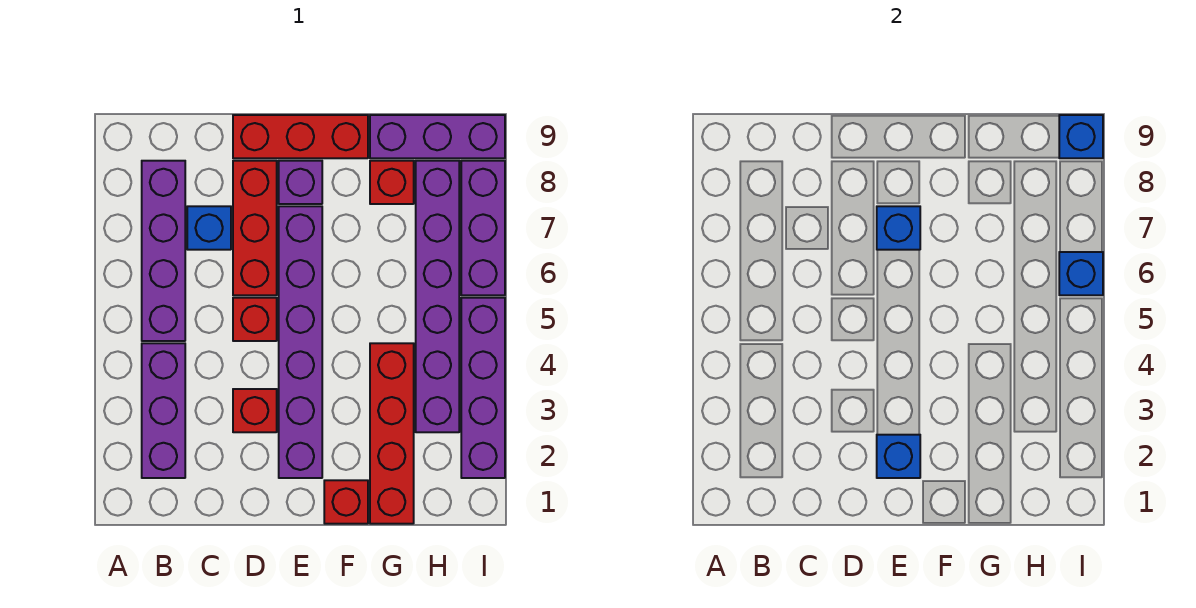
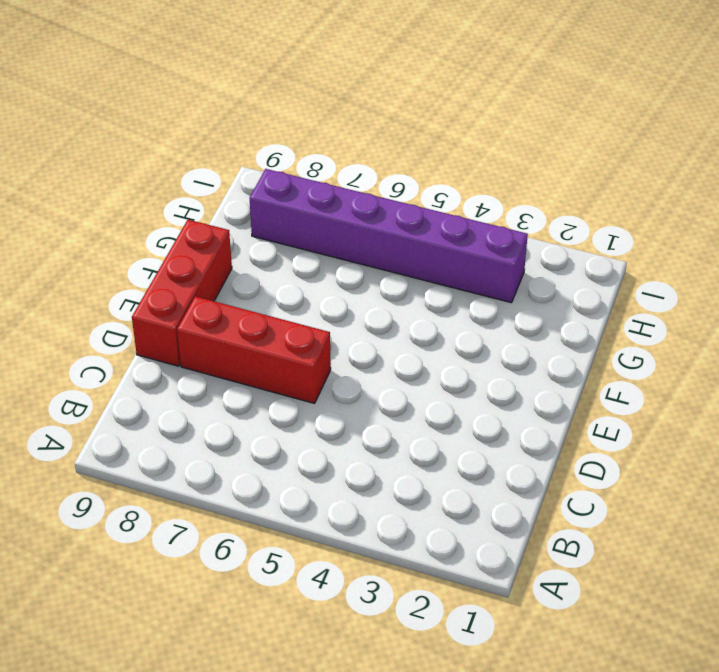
none -> purple 1x3 brick [142,343,185,478]
none -> purple 1x4 brick [142,161,185,341]
none -> blue 1x1 brick [187,206,231,250]

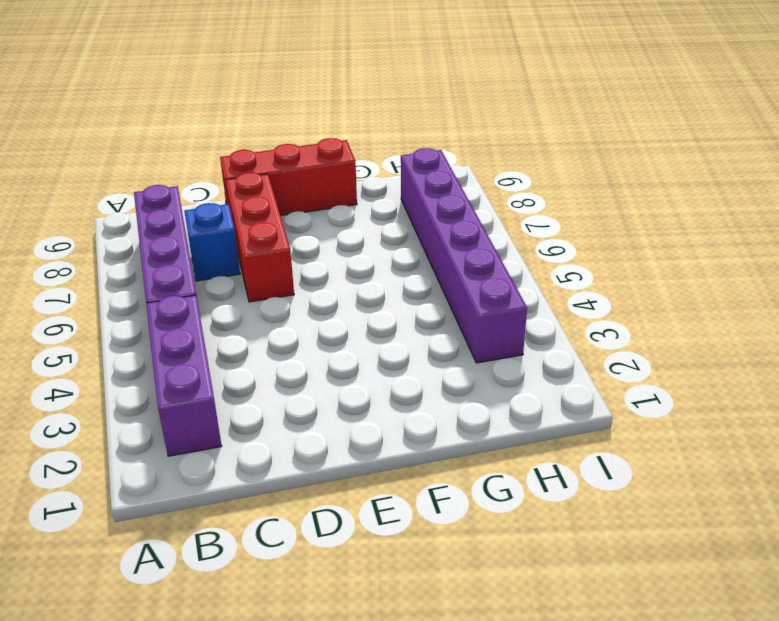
none -> red 1x1 brick [233,389,277,432]
none -> red 1x1 brick [233,298,277,341]
none -> purple 1x6 brick [279,206,322,478]

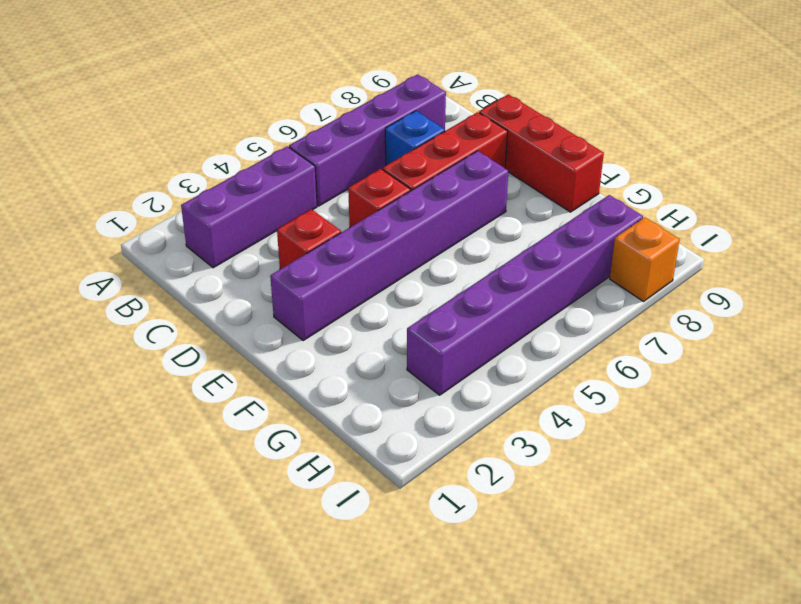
orange 1x1 brick [610,217,680,301] -> purple 1x3 brick [461,161,505,295]
none -> purple 1x1 brick [279,161,322,204]
none -> red 1x1 brick [324,480,368,524]
none -> red 1x4 brick [370,343,414,524]

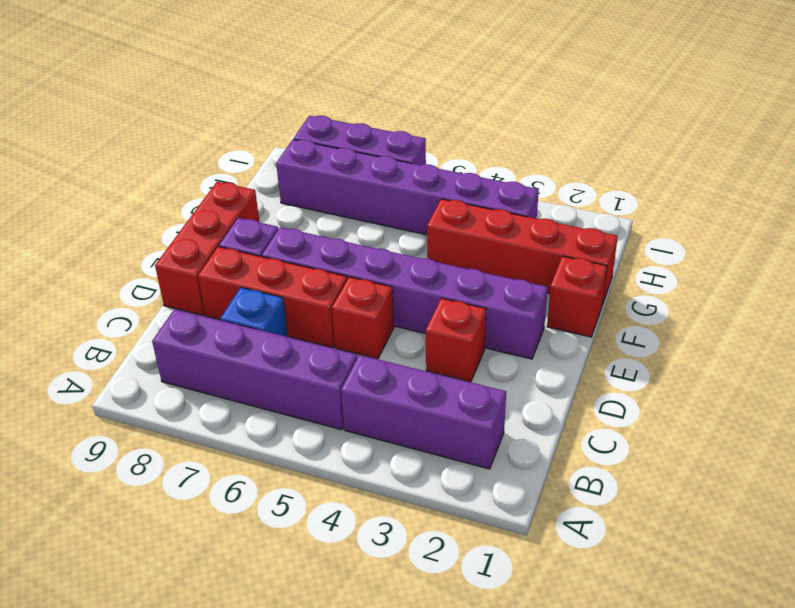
none -> red 1x1 brick [370,161,414,204]
none -> purple 1x3 brick [370,115,505,158]
none -> purple 1x4 brick [461,298,505,478]

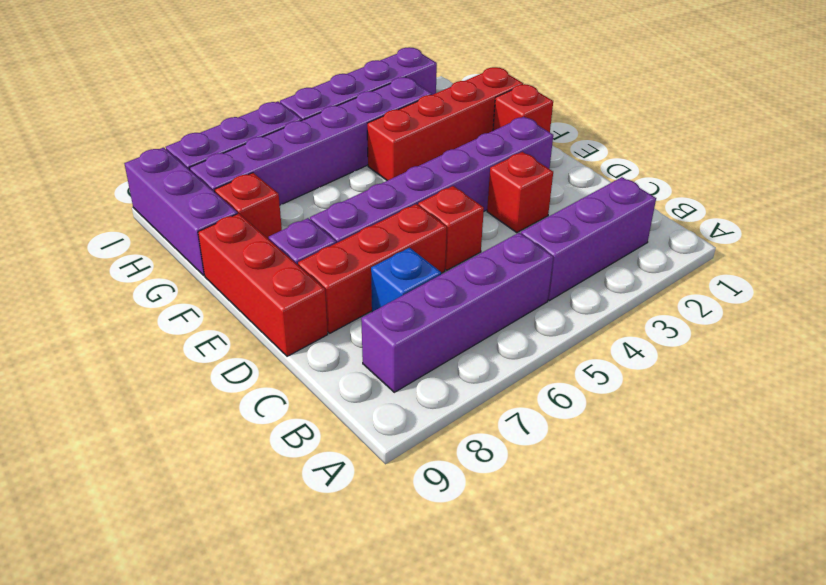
none -> blue 1x1 brick [877,435,920,478]
none -> blue 1x1 brick [877,206,920,250]
none -> blue 1x1 brick [1059,252,1103,295]

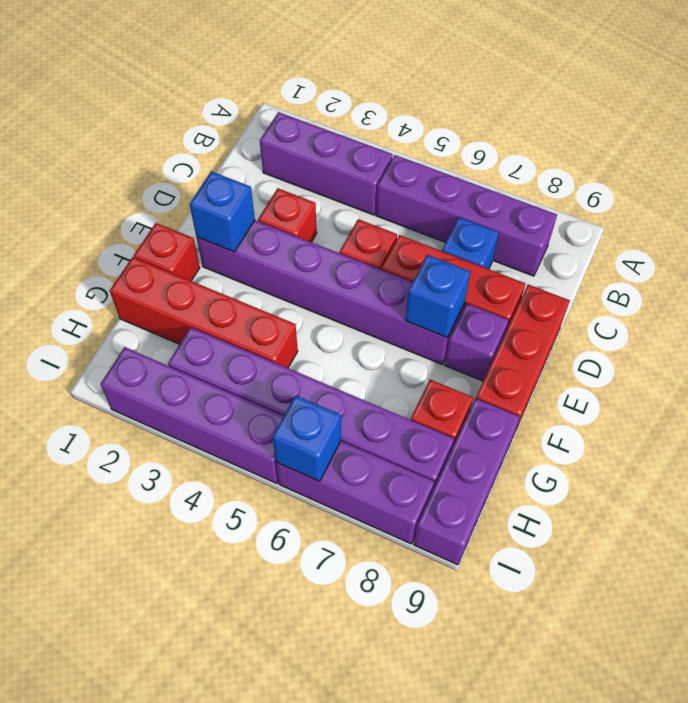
none -> blue 1x1 brick [1059,115,1103,158]

